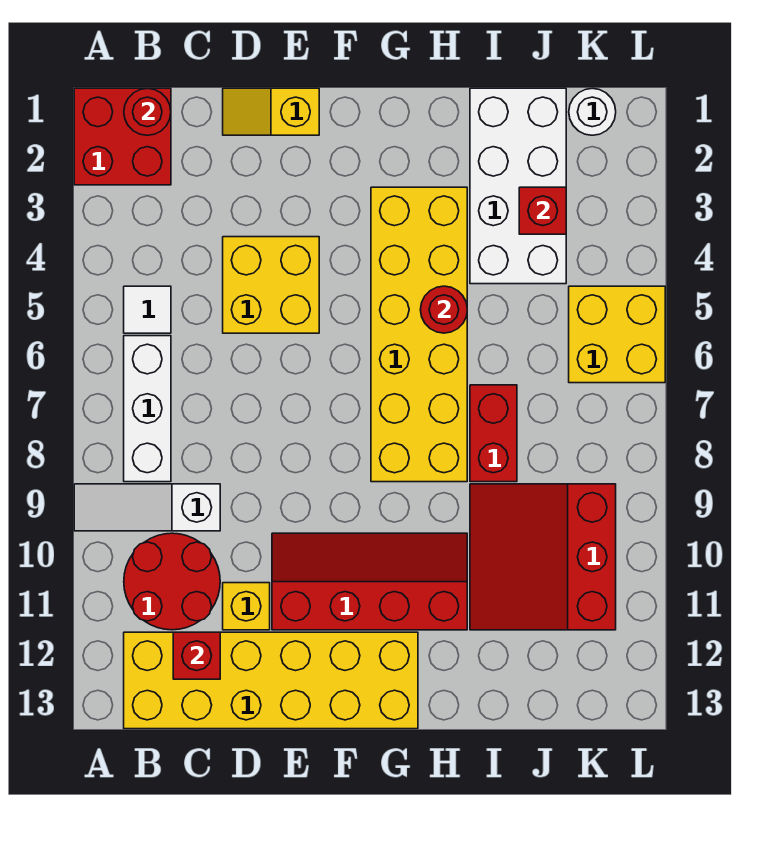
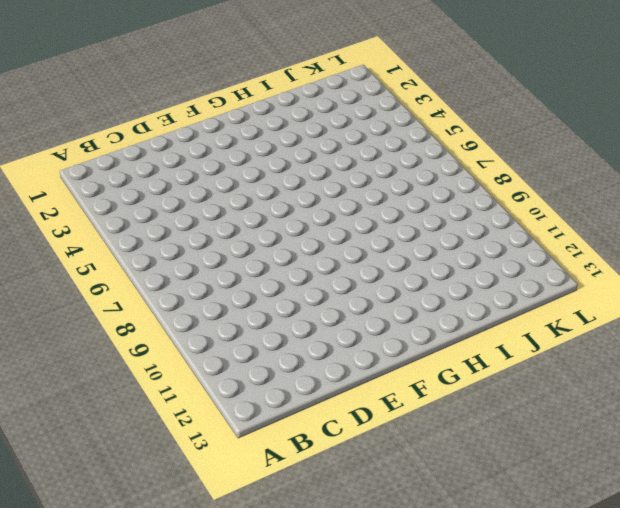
none -> red 2x2 brick [74,88,171,185]
none -> white 1x3 slope [74,484,220,531]
none -> white 1x1 tile [124,286,171,333]

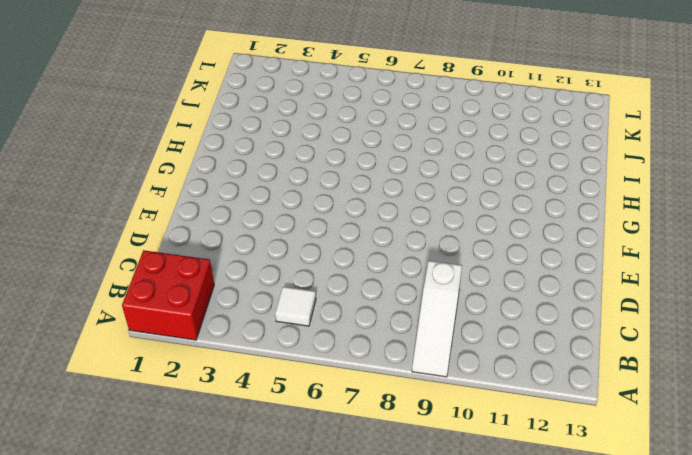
none -> white 1x3 brick [124,336,171,482]
none -> red 2x2 round brick [124,533,220,630]
none -> yellow 2x6 brick [124,632,418,729]

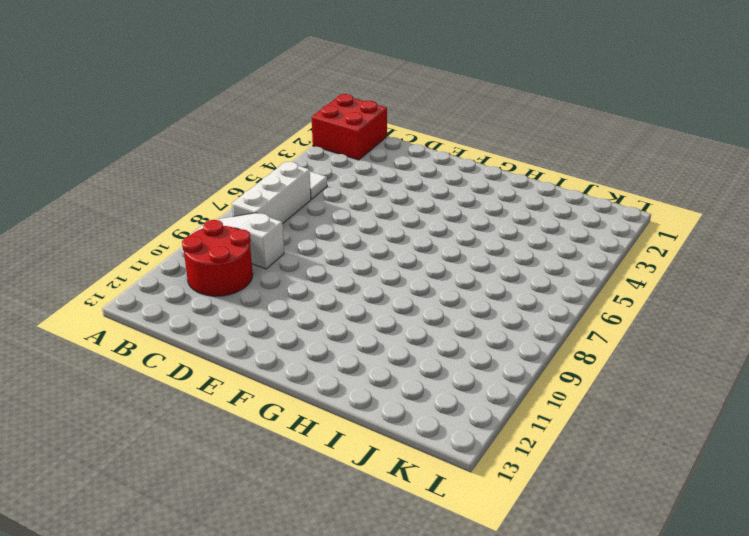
none -> yellow 2x6 brick [124,632,418,729]
none -> yellow 1x2 slope [223,88,319,135]
none -> yellow 2x2 brick [223,237,319,333]

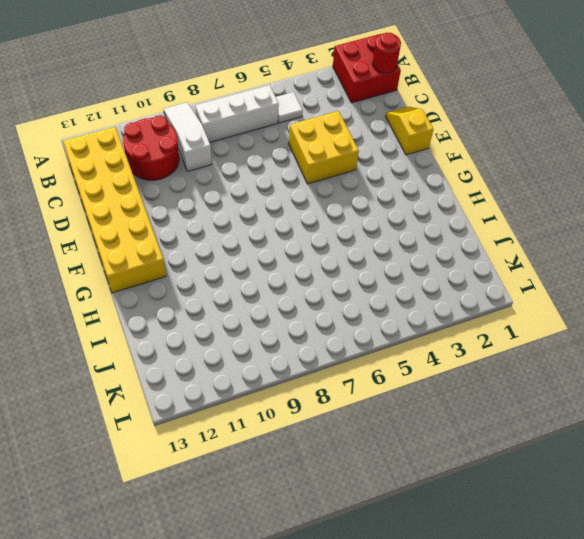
none -> yellow 1x1 brick [223,583,270,630]
none -> red 2x4 slope [272,533,467,630]
none -> yellow 2x6 brick [371,187,467,482]

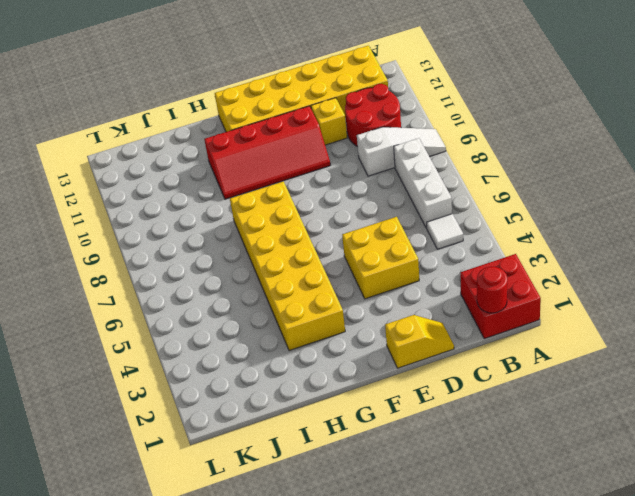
none -> white 2x4 brick [470,88,566,284]
none -> red 1x2 brick [470,385,517,482]
none -> red 3x3 slope [470,484,616,630]

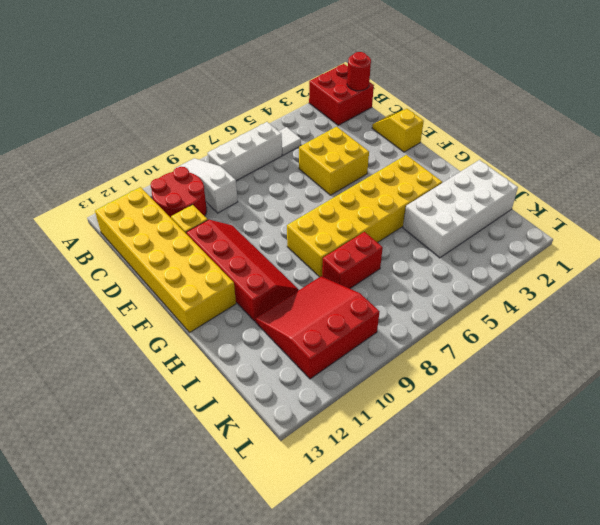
none -> white 1x1 round brick [569,88,616,135]
none -> yellow 2x2 brick [569,286,665,383]
none -> red 1x1 brick [173,632,220,679]

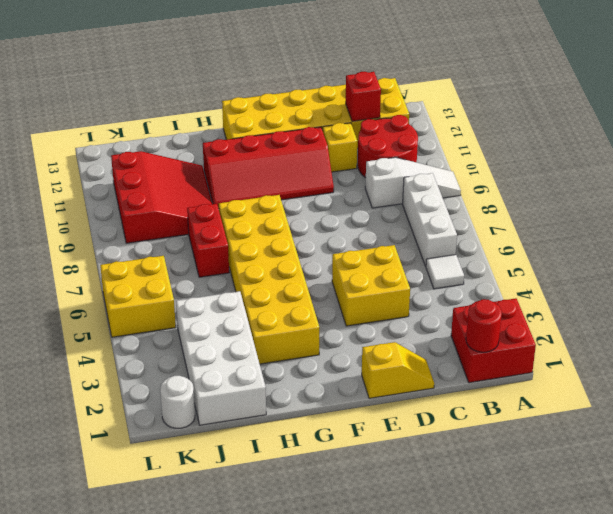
none -> red 1x1 round brick [420,286,467,333]
none -> red 1x1 brick [519,187,566,234]

